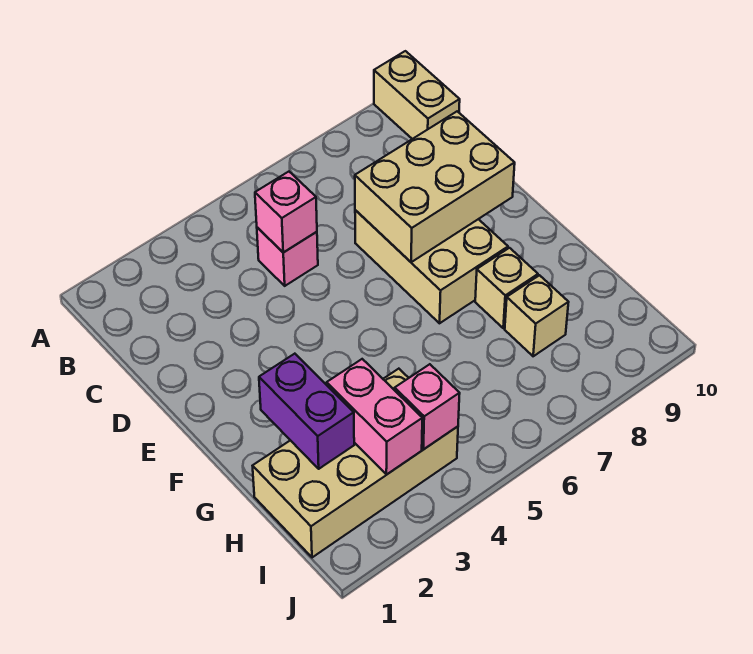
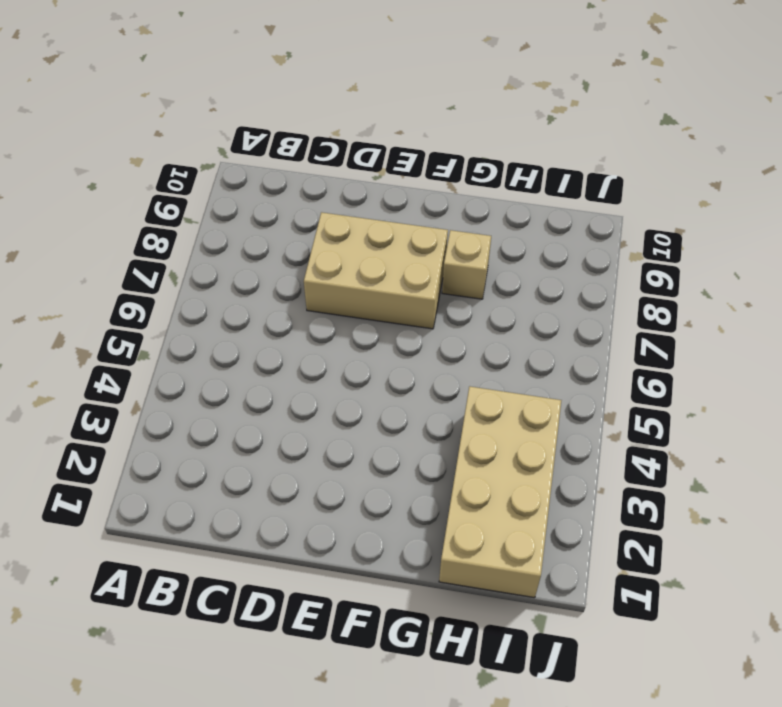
none -> tan 1x2 brick [374,51,460,139]
none -> pink 1x1 brick [257,228,318,286]

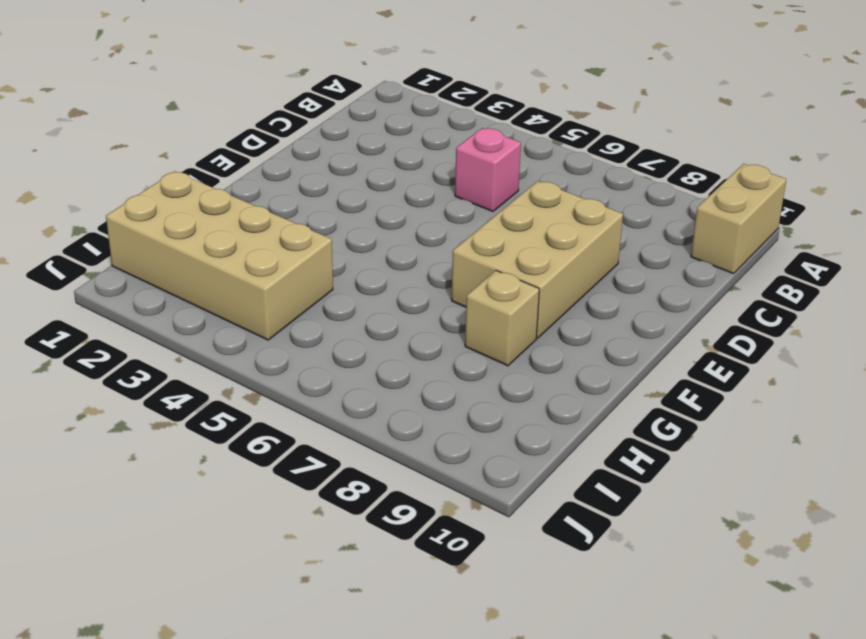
none -> tan 1x1 brick [505,275,569,356]
none -> pink 1x1 brick [255,172,317,252]

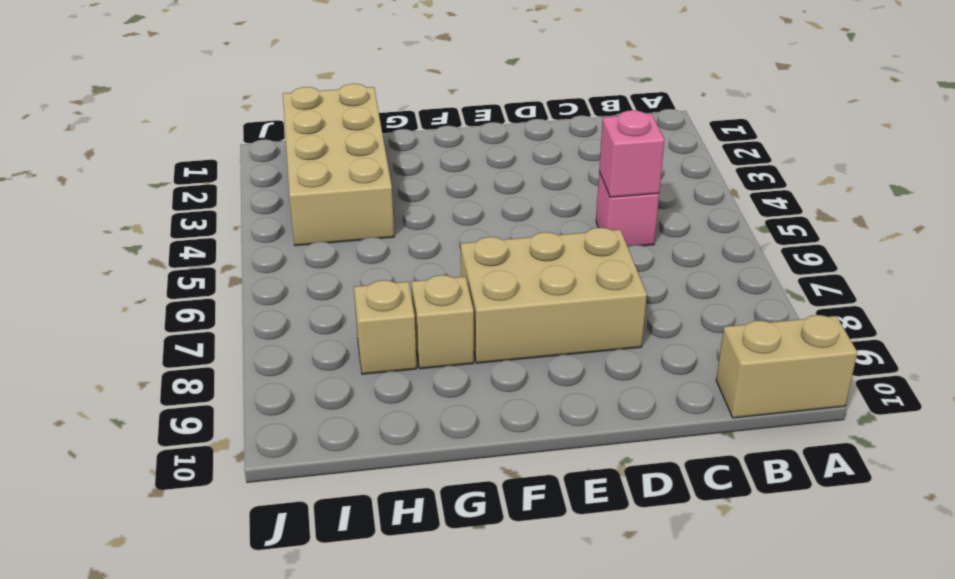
none -> tan 2x3 brick [355,111,515,262]
none -> purple 1x2 brick [259,354,354,469]

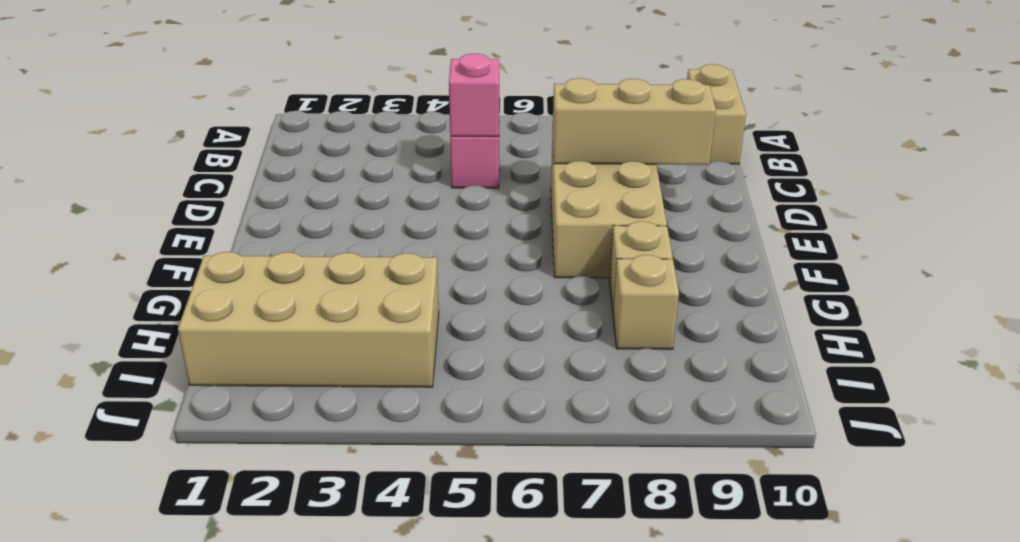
tan 1x3 brick [552,78,716,165] -> tan 2x3 brick [355,111,515,262]
none -> purple 1x2 brick [259,354,354,469]
none -> pink 1x2 brick [327,359,422,474]

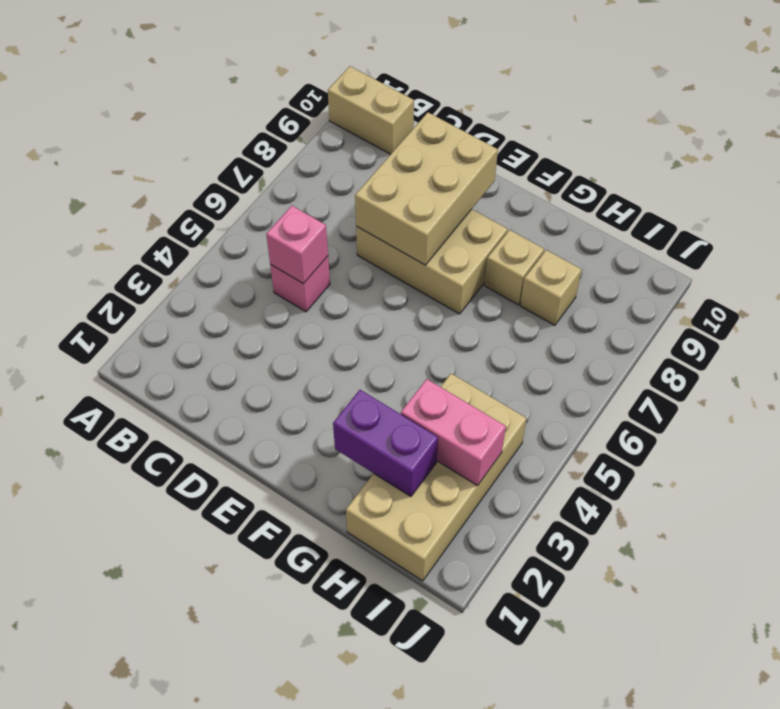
none -> pink 1x1 brick [395,364,460,449]

